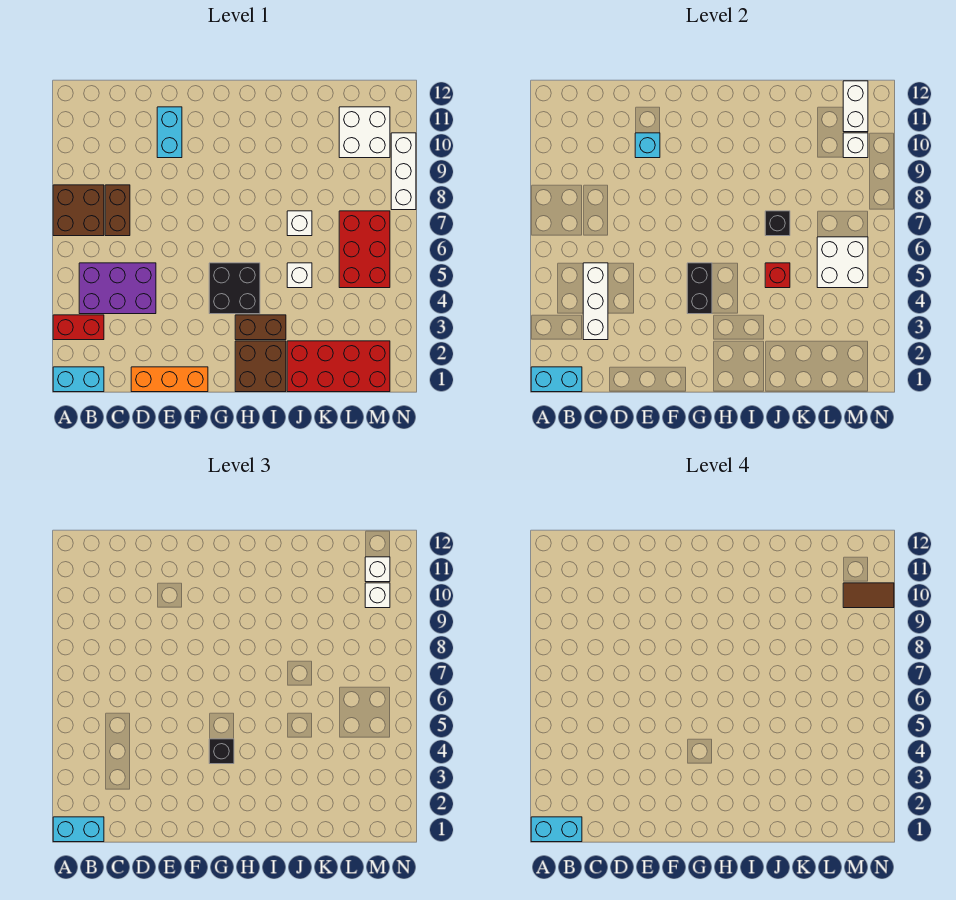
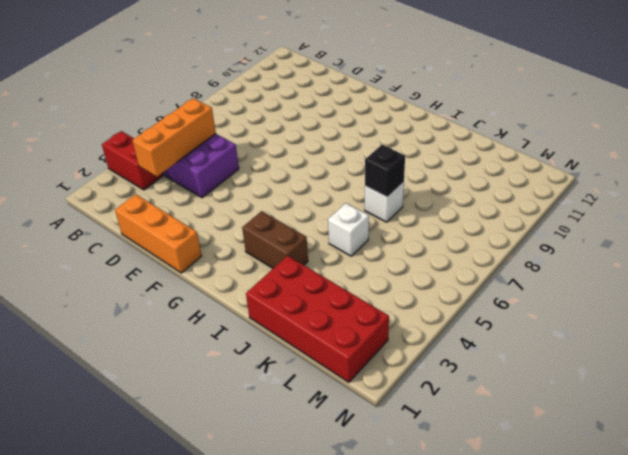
orange 1x3 brick [133,98,216,177] -> white 1x3 brick [583,263,608,340]
none -> cyan 1x2 brick [53,367,104,392]
none -> brown 2x2 brick [53,185,104,236]
none -> brown 1x2 brick [105,185,130,236]
none -> cyan 1x2 brick [157,107,182,158]

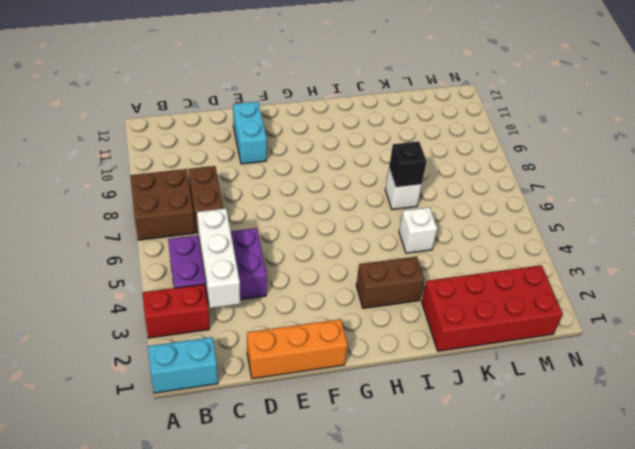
none -> black 2x2 brick [209,263,260,314]
none -> brown 2x2 brick [235,341,286,392]
none -> red 2x3 brick [339,211,390,288]
none -> white 2x2 brick [339,107,390,158]

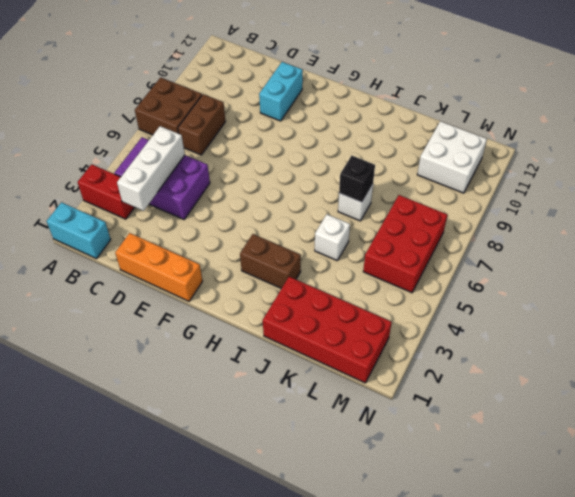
none -> black 2x2 brick [209,263,260,314]
none -> brown 2x2 brick [235,341,286,392]
none -> white 1x3 brick [391,133,416,210]
none -> cyan 1x2 brick [531,367,582,392]

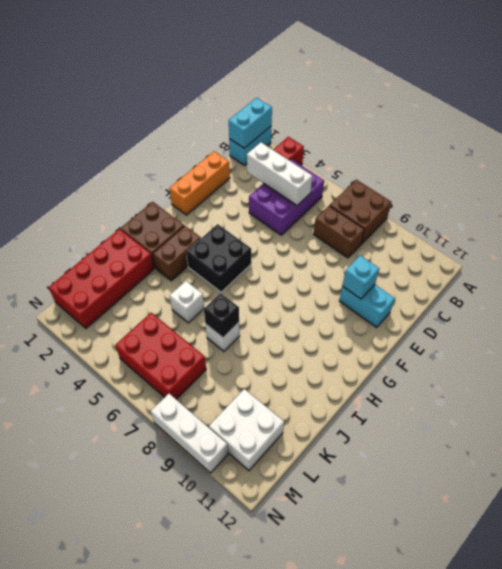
none -> black 1x2 brick [687,263,712,314]
none -> red 1x1 brick [765,263,790,288]
none -> white 2x2 brick [817,237,868,288]
none -> white 1x1 brick [843,133,868,158]

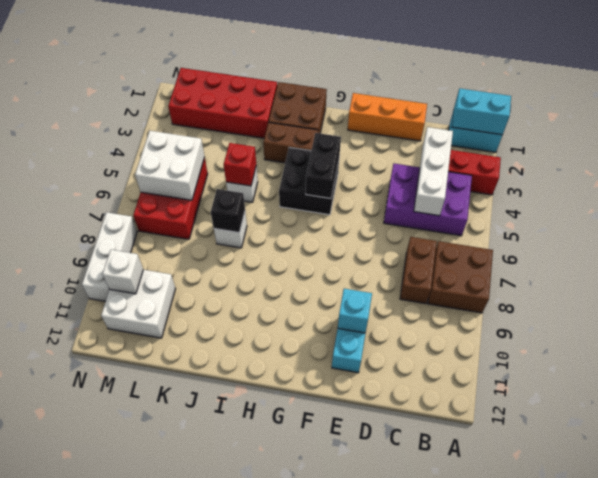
none -> white 1x2 brick [843,81,868,132]
none -> cyan 1x2 brick [53,817,104,842]
none -> black 1x1 brick [209,739,234,764]
none -> white 1x1 brick [365,583,390,608]

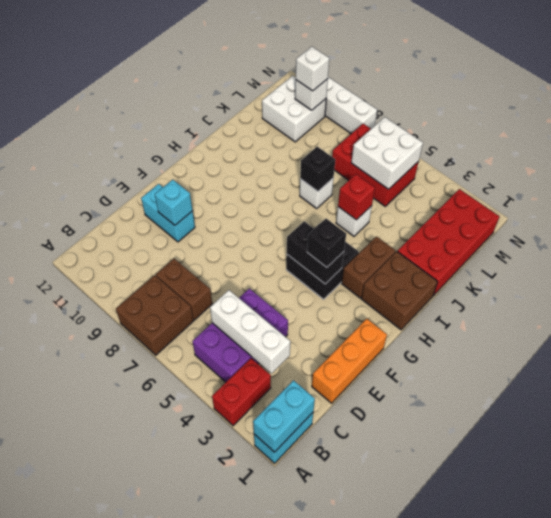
none -> white 1x2 brick [843,81,868,132]
none -> cyan 1x2 brick [53,817,104,842]
none -> white 1x1 brick [365,557,390,582]
none -> cyan 1x2 brick [531,817,582,842]

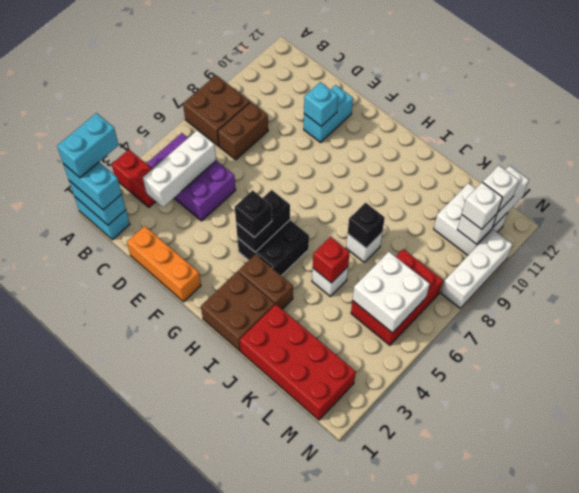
cyan 1x2 brick [57,113,118,178] -> cyan 1x2 brick turned to [531,817,582,842]
none -> brown 1x2 tile [843,583,894,608]

